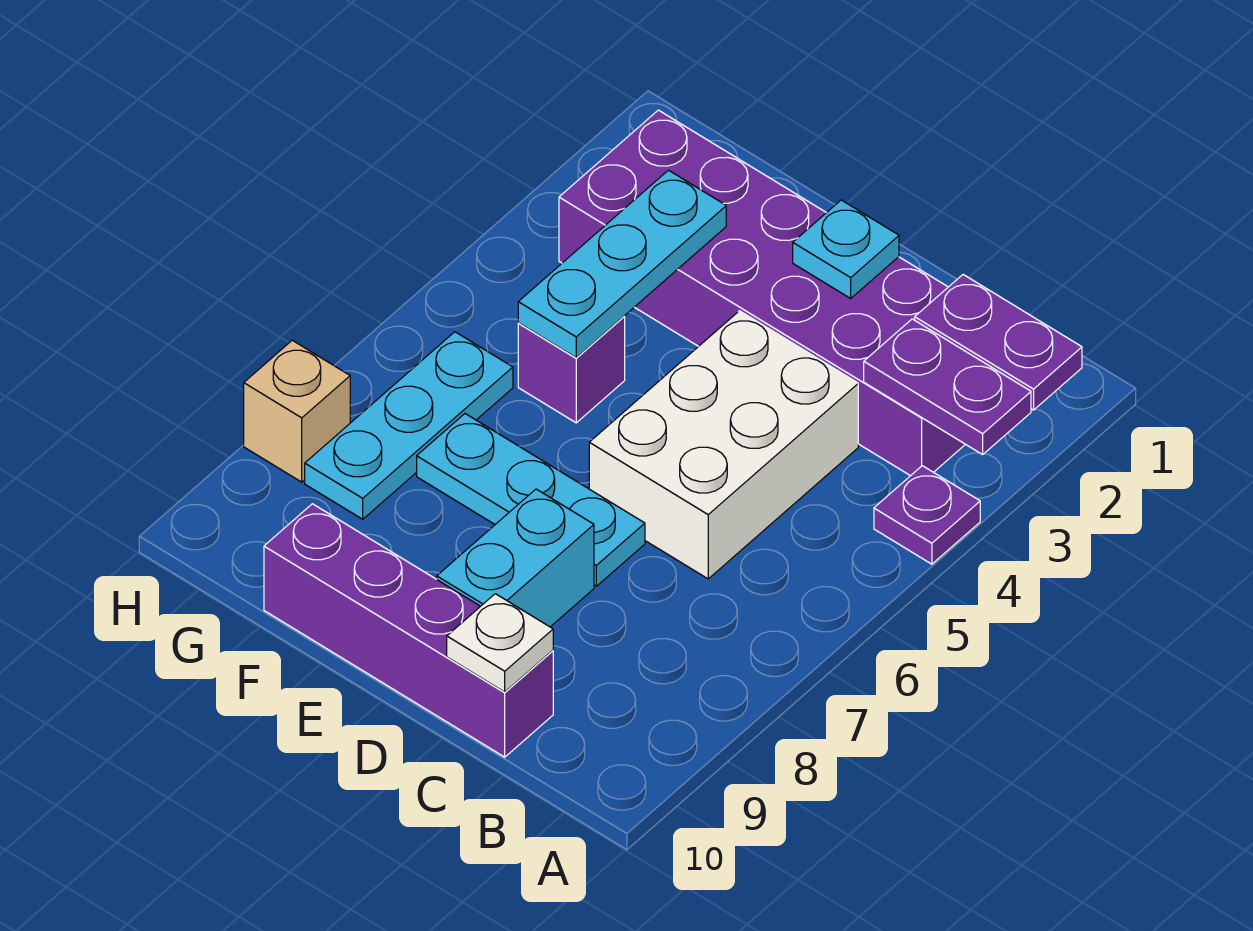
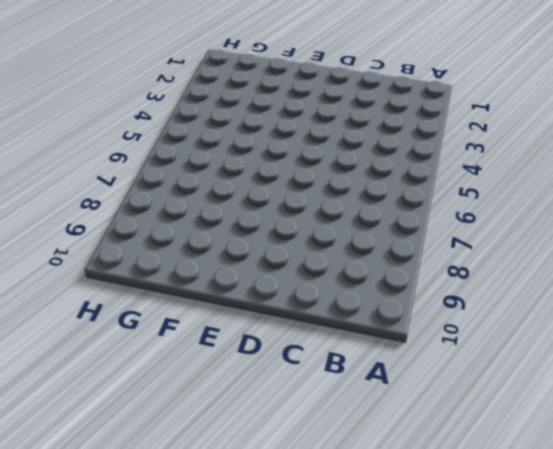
none -> purple 1x1 plate [874,466,980,564]
none -> purple 2x6 brick [559,110,965,476]
none -> white 2x3 brick [589,311,858,579]

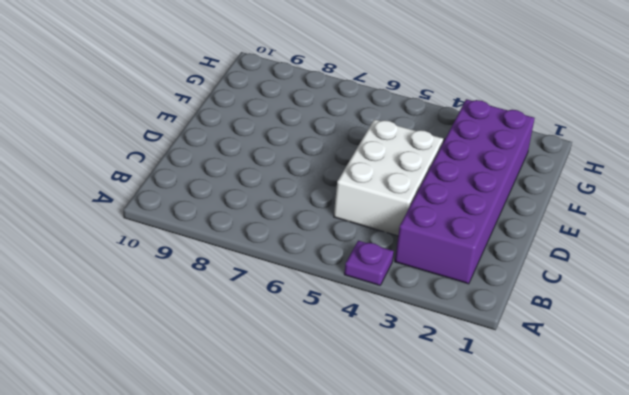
white 2x3 brick [334,119,443,236] -> white 2x3 brick turned to [589,311,858,579]
none -> purple 1x4 brick [264,504,553,757]
none -> cyan 1x3 plate [417,414,645,586]
none -> cyan 1x2 brick [437,489,594,627]

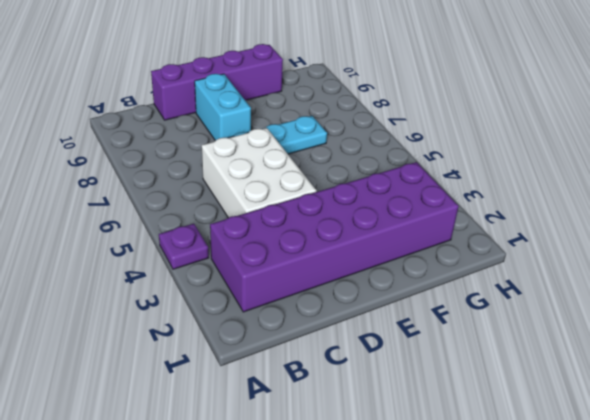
none -> purple 1x1 brick [518,317,625,423]
none -> cyan 1x3 plate [305,332,513,519]
none -> tan 1x1 brick [244,340,350,482]

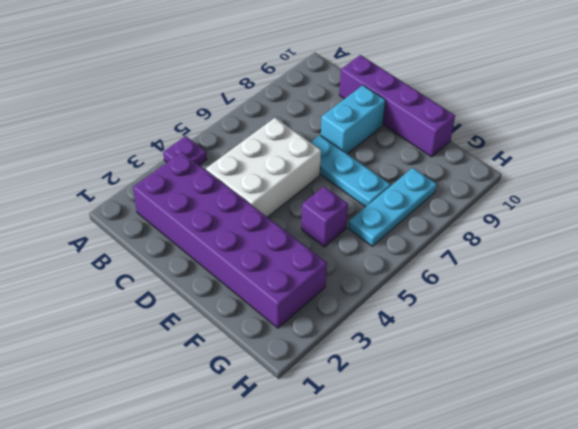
none -> tan 1x1 brick [244,340,350,482]
none -> purple 1x2 plate [915,275,1082,410]
none -> purple 1x2 plate [864,319,1031,455]

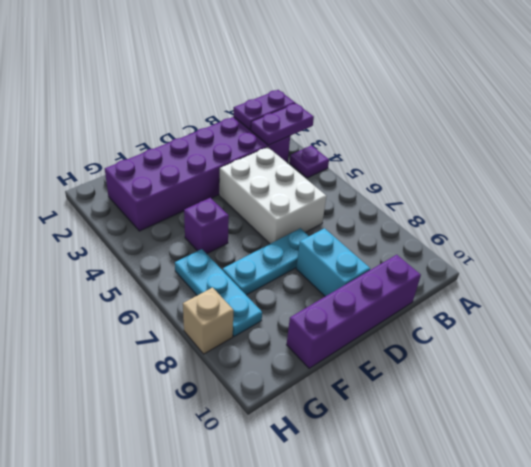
none -> white 1x1 plate [447,594,553,692]
none -> cyan 1x1 plate [793,200,899,298]
none -> cyan 1x3 plate [518,170,726,358]

